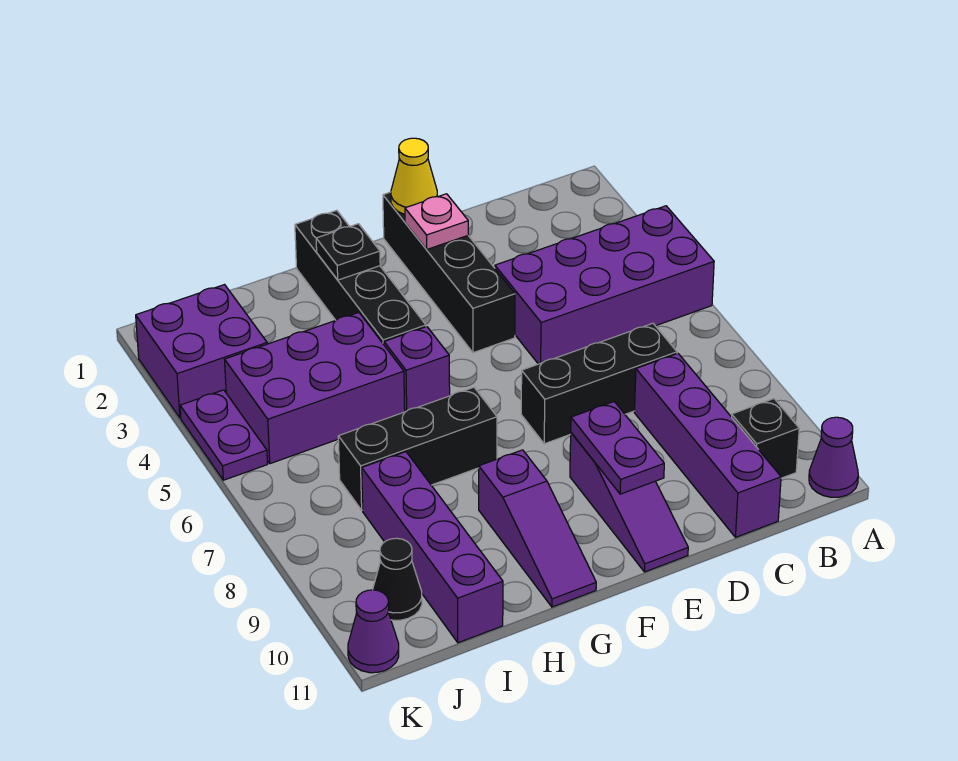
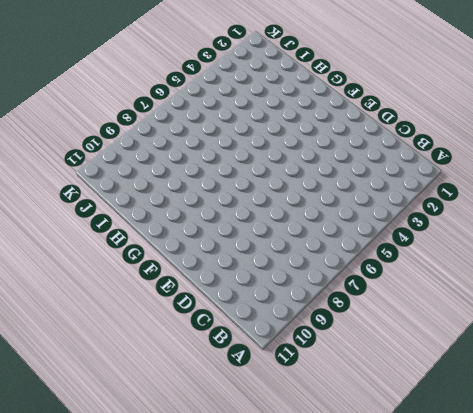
none -> purple 2x4 brick [495,206,714,364]
none -> purple 1x1 cone [809,417,858,497]
none -> black 1x1 brick [732,399,799,478]

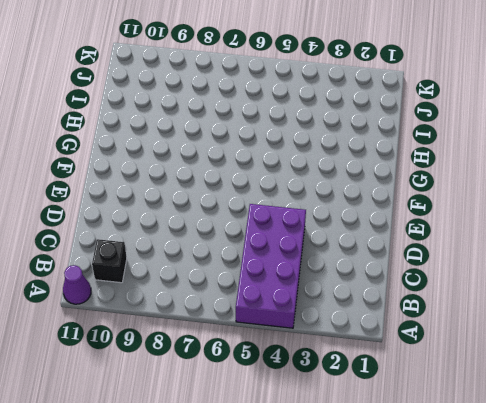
none -> black 1x3 brick [521,323,677,444]
none -> purple 1x4 brick [634,354,781,537]
none -> black 1x4 brick [383,192,515,353]

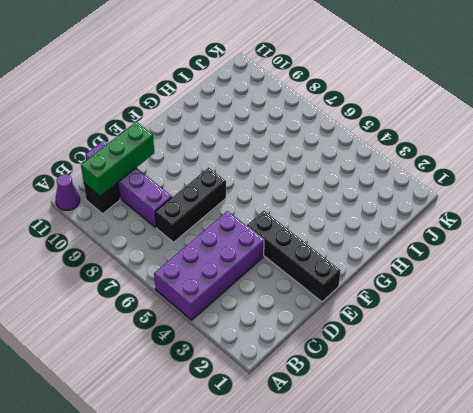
green 1x3 brick [81,122,154,196] -> none
none -> purple 1x3 slope [570,433,688,572]
none -> black 1x4 brick [295,210,426,344]
none -> purple 1x1 brick [384,327,450,412]

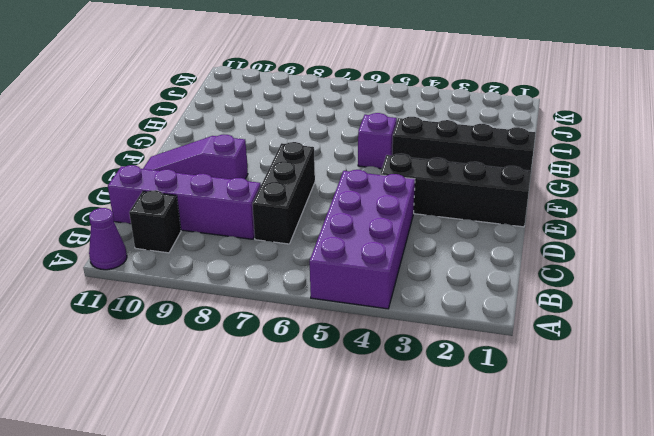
none -> black 1x3 brick [338,387,497,510]
none -> purple 1x3 slope [479,450,596,607]
none -> purple 2x3 brick [225,313,405,464]

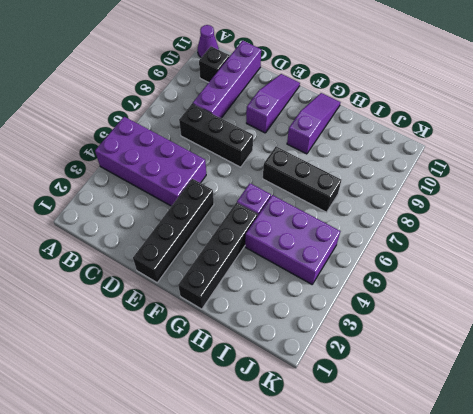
none -> purple 1x4 brick [362,452,503,643]
none -> purple 2x2 brick [136,285,267,418]
none -> black 1x1 cone [373,538,422,620]

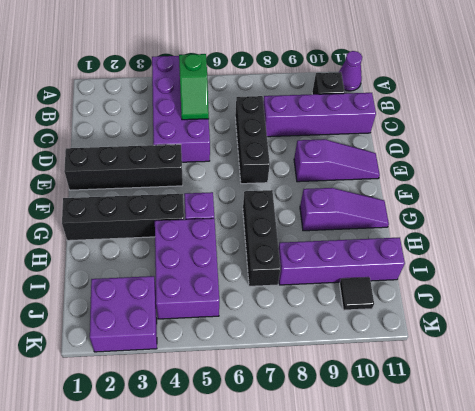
green 1x2 slope [179,54,209,120] -> none
black 1x1 tile [340,277,374,310] -> black 1x1 cone [373,538,422,620]
none -> purple 1x2 plate [180,390,268,480]
none -> purple 1x1 cone [348,590,399,673]
none -> yellow 1x1 cone [391,138,437,214]

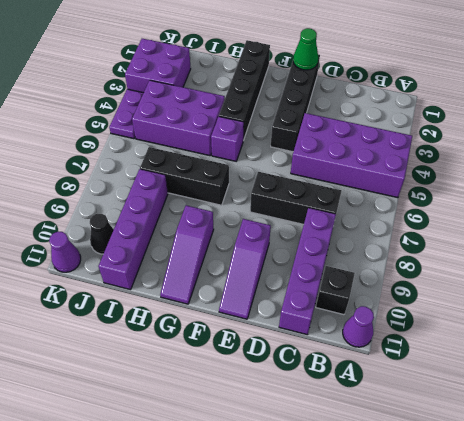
green 1x1 cone [293,28,318,70] -> yellow 1x1 cone [391,138,437,214]
none -> pink 1x1 plate [405,194,468,249]
none -> purple 1x2 plate [571,402,664,494]
none -> black 1x1 plate [316,224,380,280]

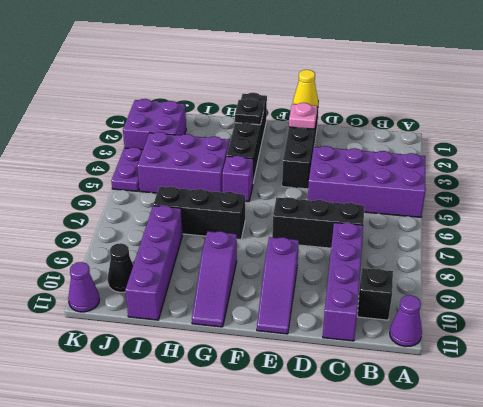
none -> purple 1x2 plate [571,402,664,494]

